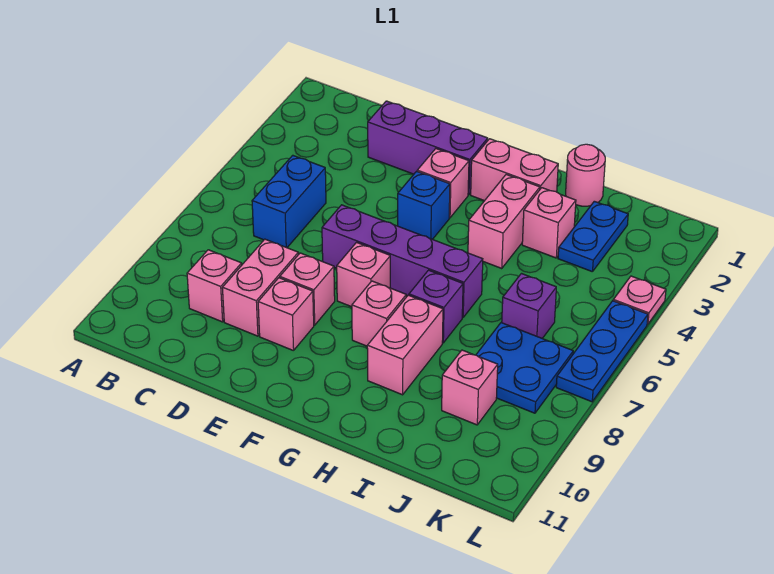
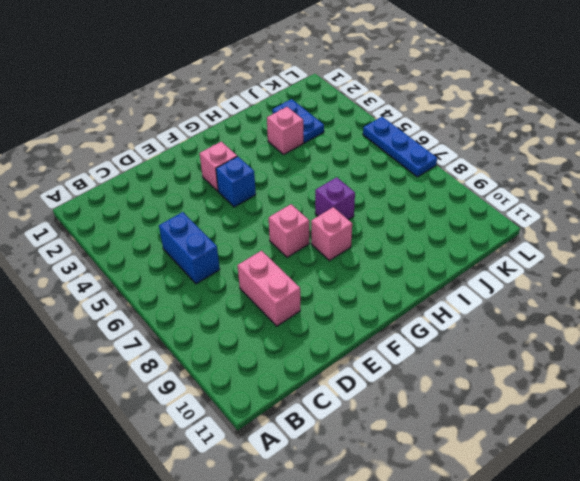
none -> pink 1x1 brick [187,250,242,322]
none -> purple 1x3 brick [368,101,488,195]
none -> purple 1x4 brick [322,205,483,318]

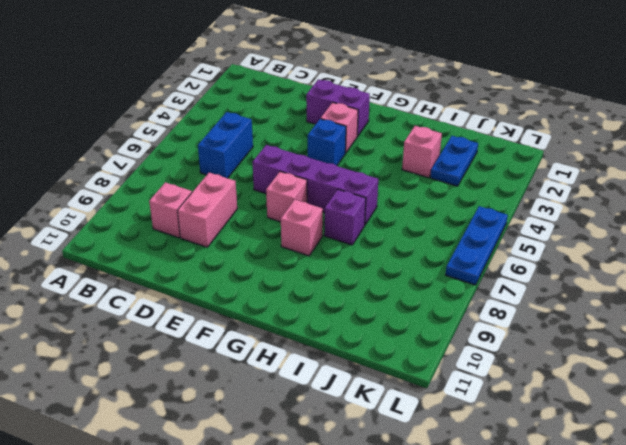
purple 1x2 brick [306,79,370,136] -> purple 1x3 brick [368,101,488,195]
none -> pink 1x1 brick [280,253,335,325]
none -> pink 1x1 brick [258,278,314,351]
none -> pink 1x2 brick [471,139,558,201]

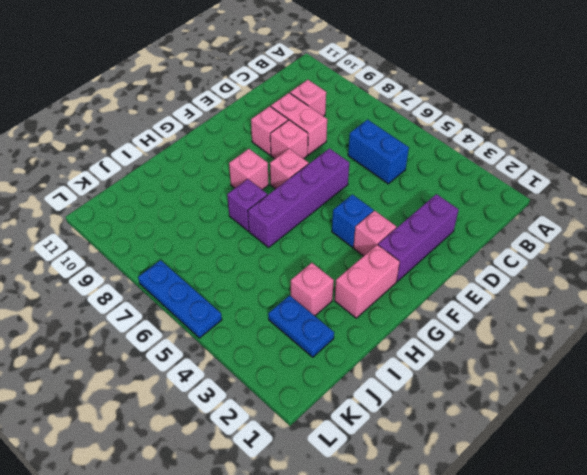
none -> pink 1x2 brick [468,175,540,268]
none -> pink 1x2 brick [367,295,443,395]
none -> pink 1x1 round brick [566,144,605,206]

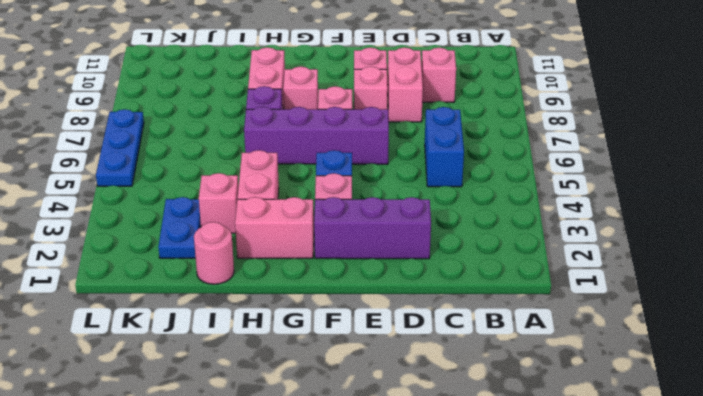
none -> purple 1x1 brick [502,274,556,338]
none -> blue 2x2 plate [476,323,573,413]
none -> pink 1x1 brick [442,350,498,425]

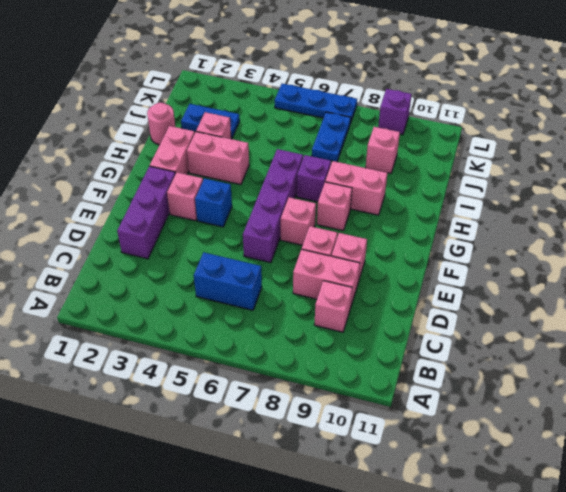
blue 1x2 plate [312,112,351,162] -> blue 2x2 plate [476,323,573,413]
purple 1x1 brick [378,89,412,134] -> purple 1x1 brick moved to [502,274,556,338]
none -> pink 1x1 plate [613,276,666,324]

